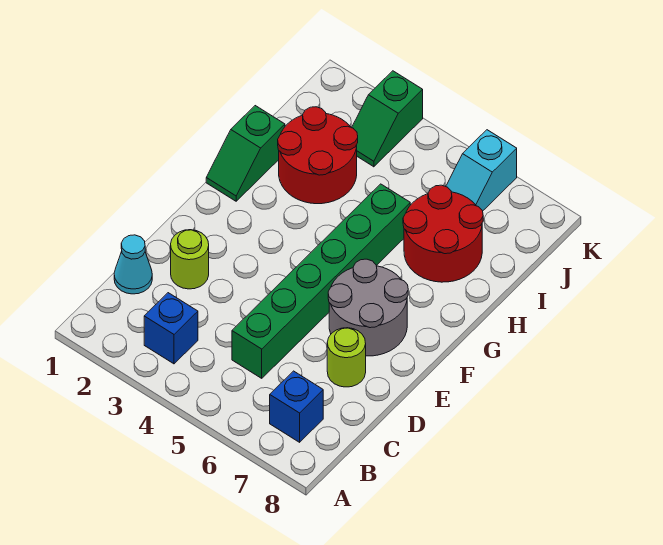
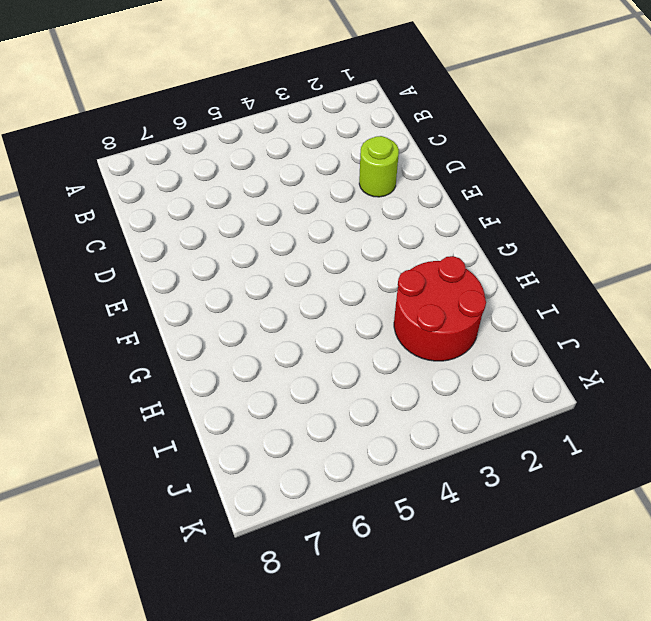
none -> blue 1x1 brick [144,293,198,364]
none -> blue 1x1 brick [270,371,323,442]
none -> cyan 1x1 cone [114,235,152,294]

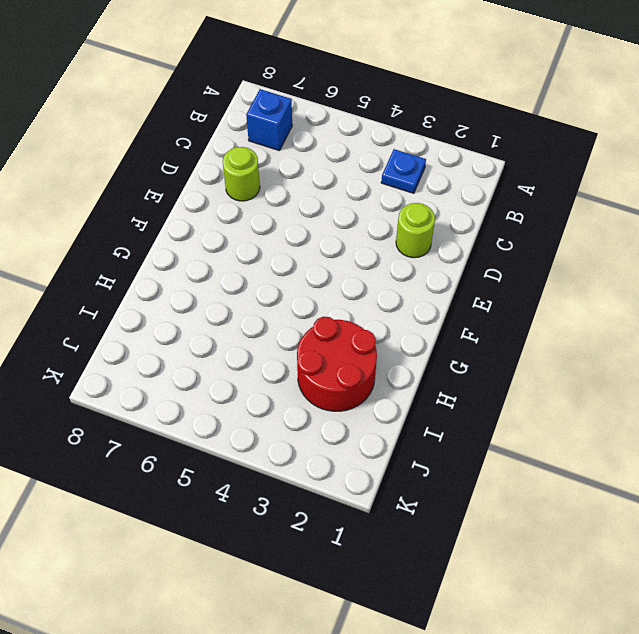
blue 1x1 plate [381,149,426,193] -> blue 1x1 brick [144,293,198,364]
none -> cyan 1x1 cone [114,235,152,294]
none -> green 1x6 brick [232,184,410,378]
none -> grey 2x2 round brick [328,259,408,356]

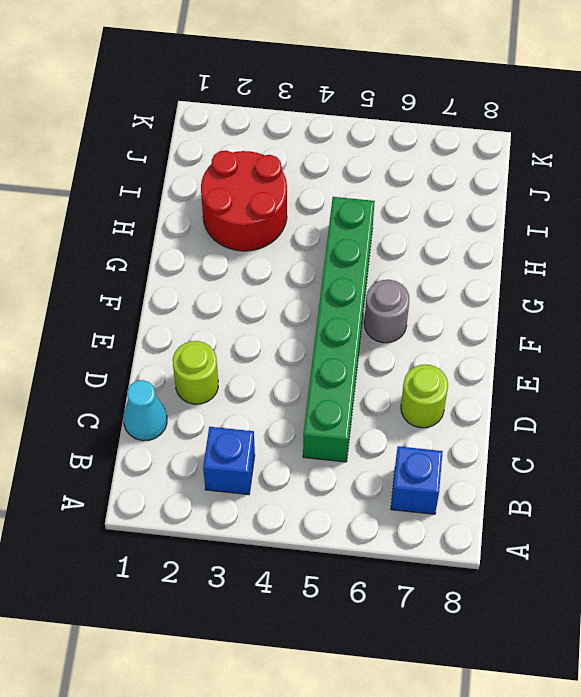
grey 1x1 round brick [364,280,409,343] -> grey 2x2 round brick [328,259,408,356]
none -> green 1x2 slope [206,106,285,201]
none -> red 2x2 round brick [403,185,483,282]
none -> green 1x2 slope [352,71,423,167]

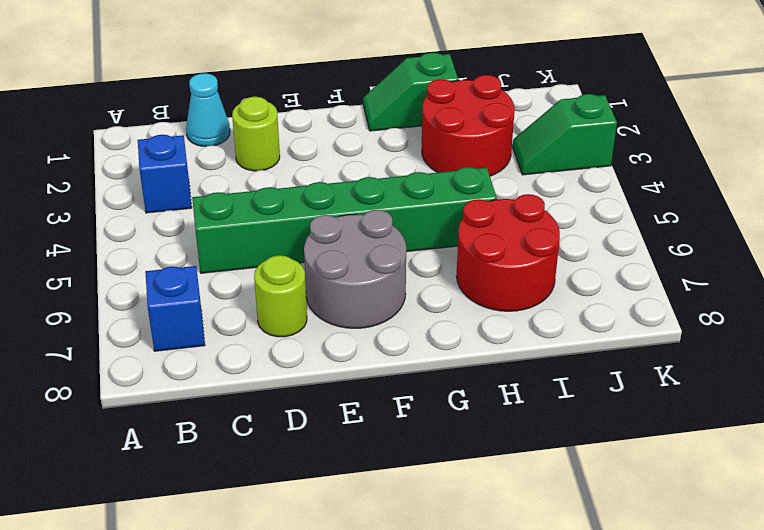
none -> cyan 1x2 slope [446,130,517,211]

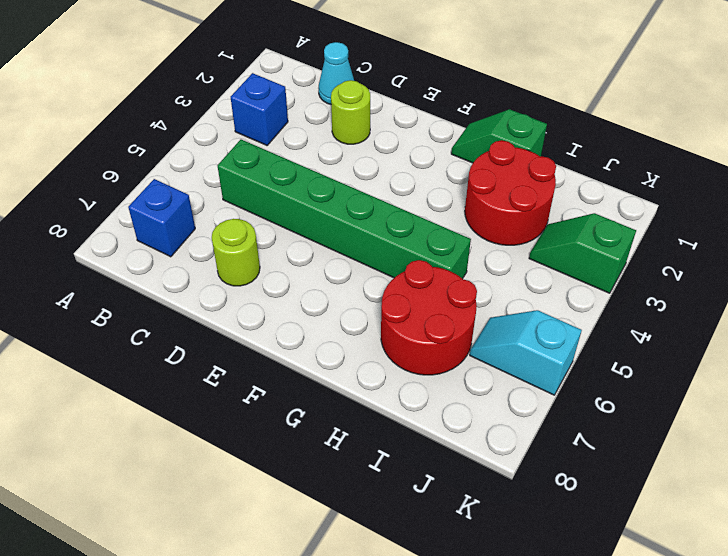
none -> grey 2x2 round brick [328,259,408,356]

